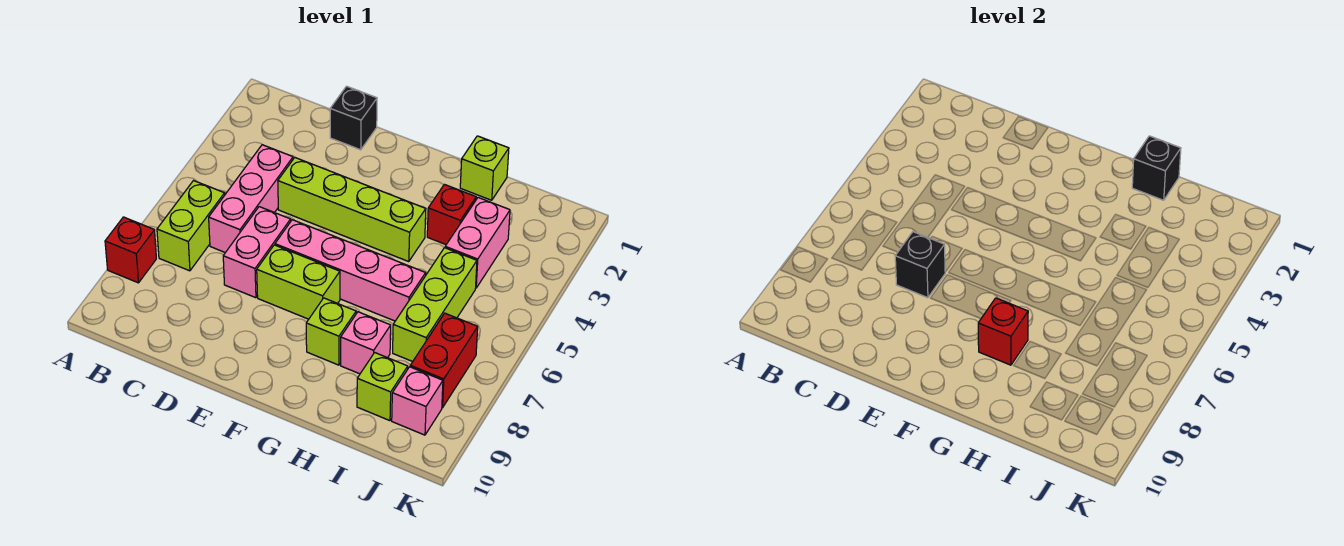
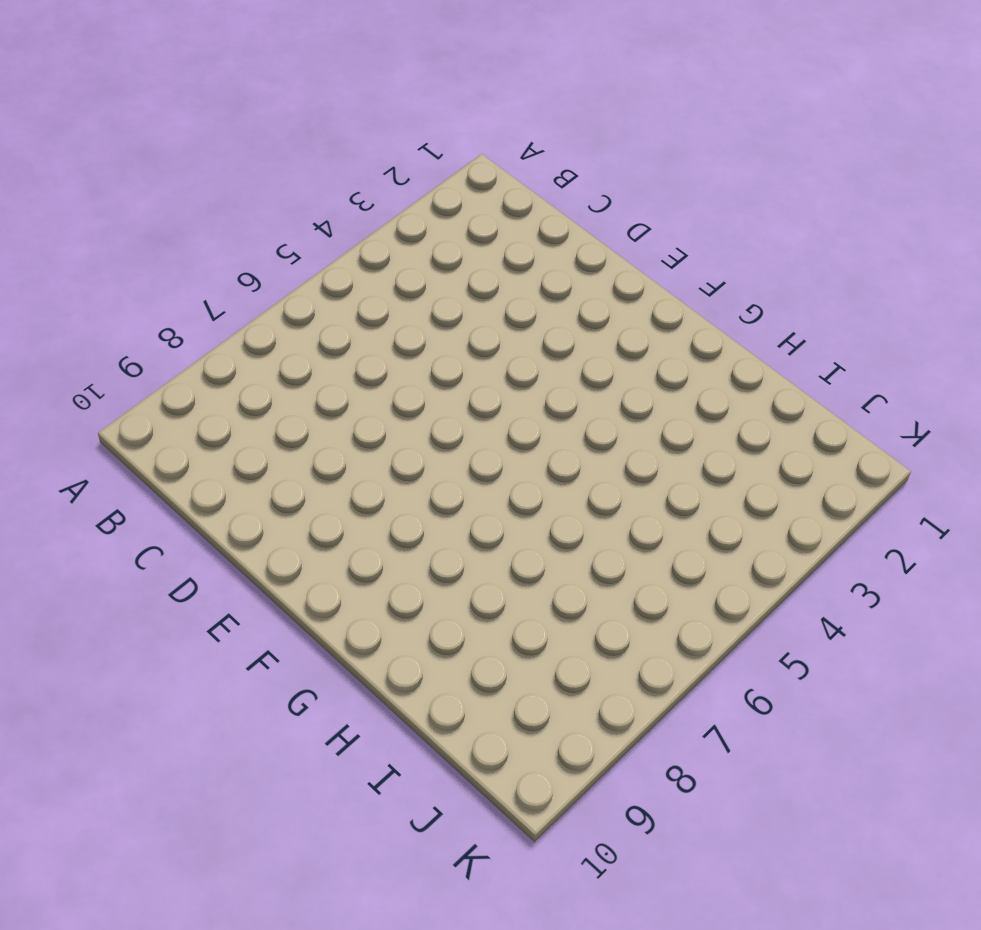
none -> red 1x1 brick [105,217,156,283]
none -> lime 1x2 brick [157,181,225,271]
none -> pink 1x3 brick [209,145,293,253]

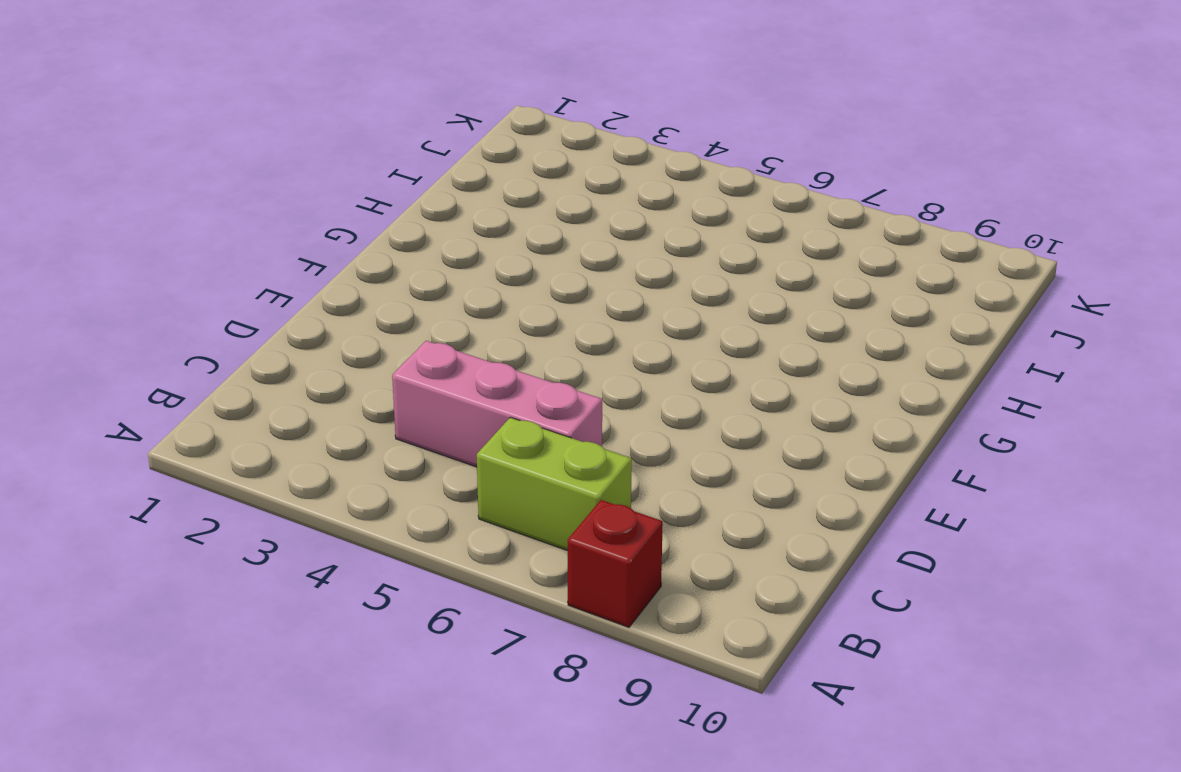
none -> black 1x1 brick [330,86,377,150]
none -> lime 1x4 brick [278,158,426,261]
none -> pink 1x2 brick [223,207,291,298]

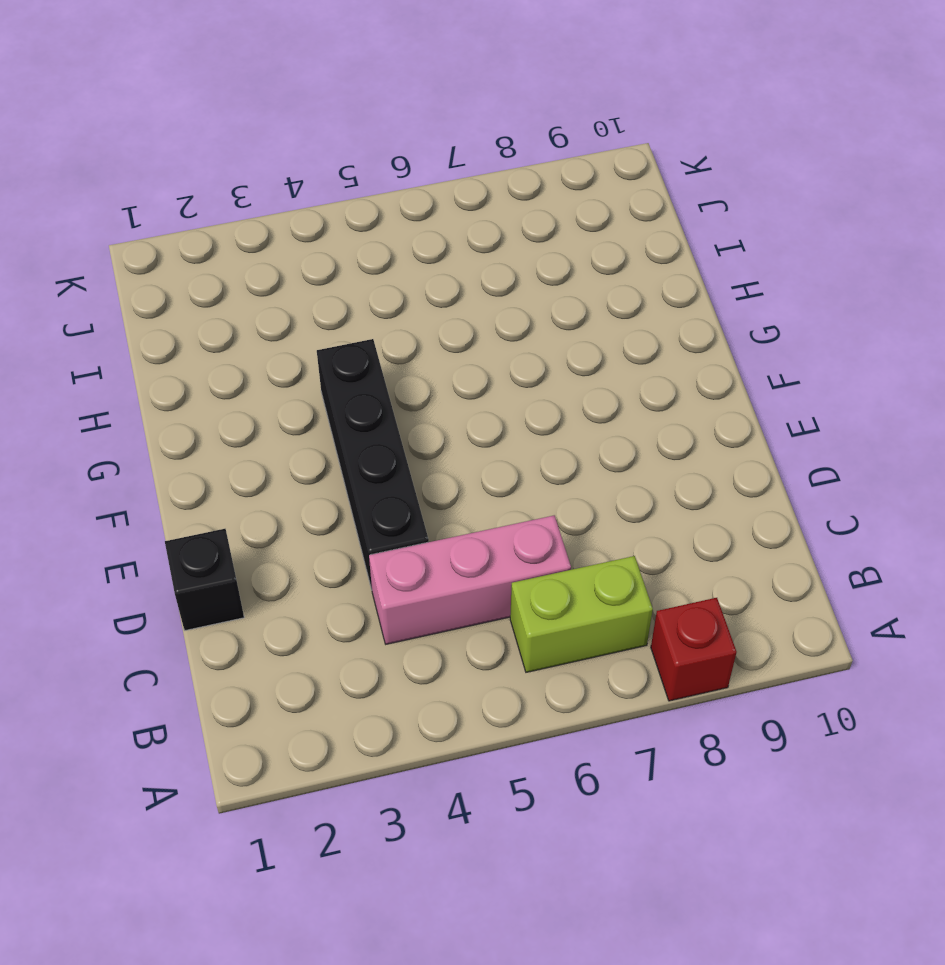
black 1x4 brick [317,339,429,590] -> lime 1x4 brick [278,158,426,261]
none -> pink 1x2 brick [223,207,291,298]
none -> pink 1x4 brick [275,220,426,321]
none -> lime 1x2 brick [257,245,340,319]

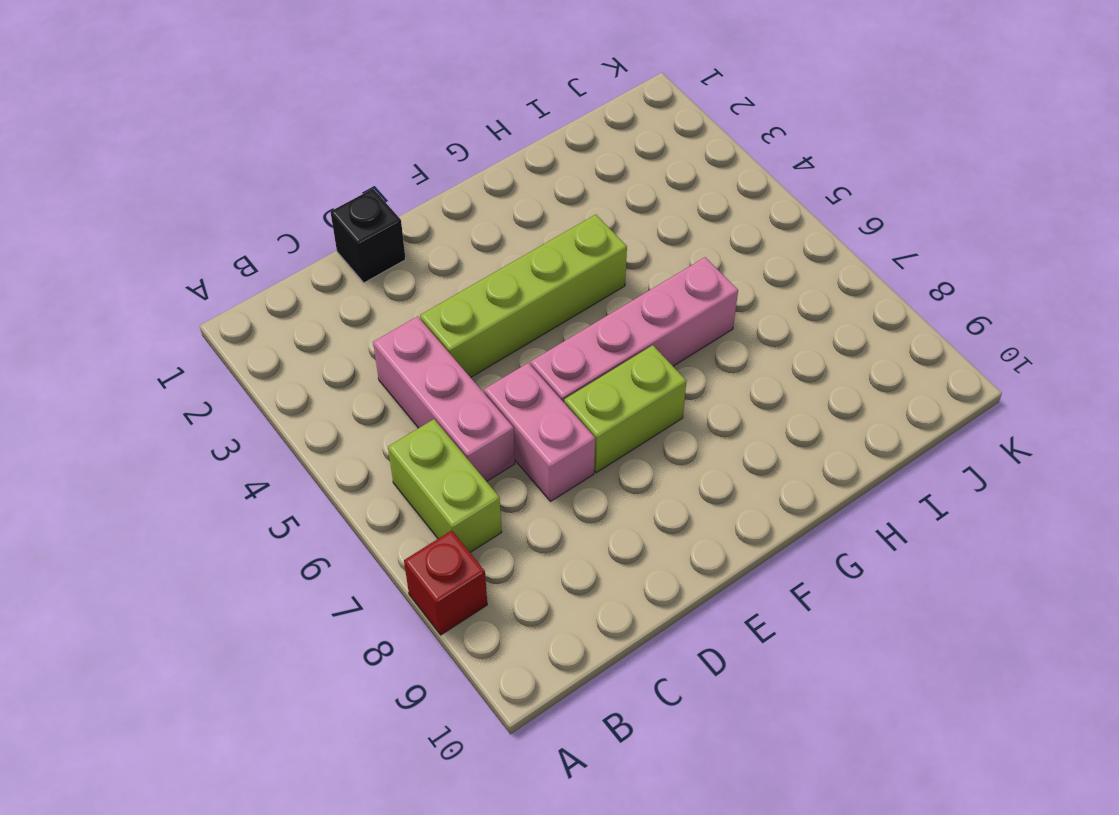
none -> lime 1x1 brick [306,298,356,365]
none -> lime 1x1 brick [460,136,509,200]
none -> red 1x1 brick [427,184,476,244]

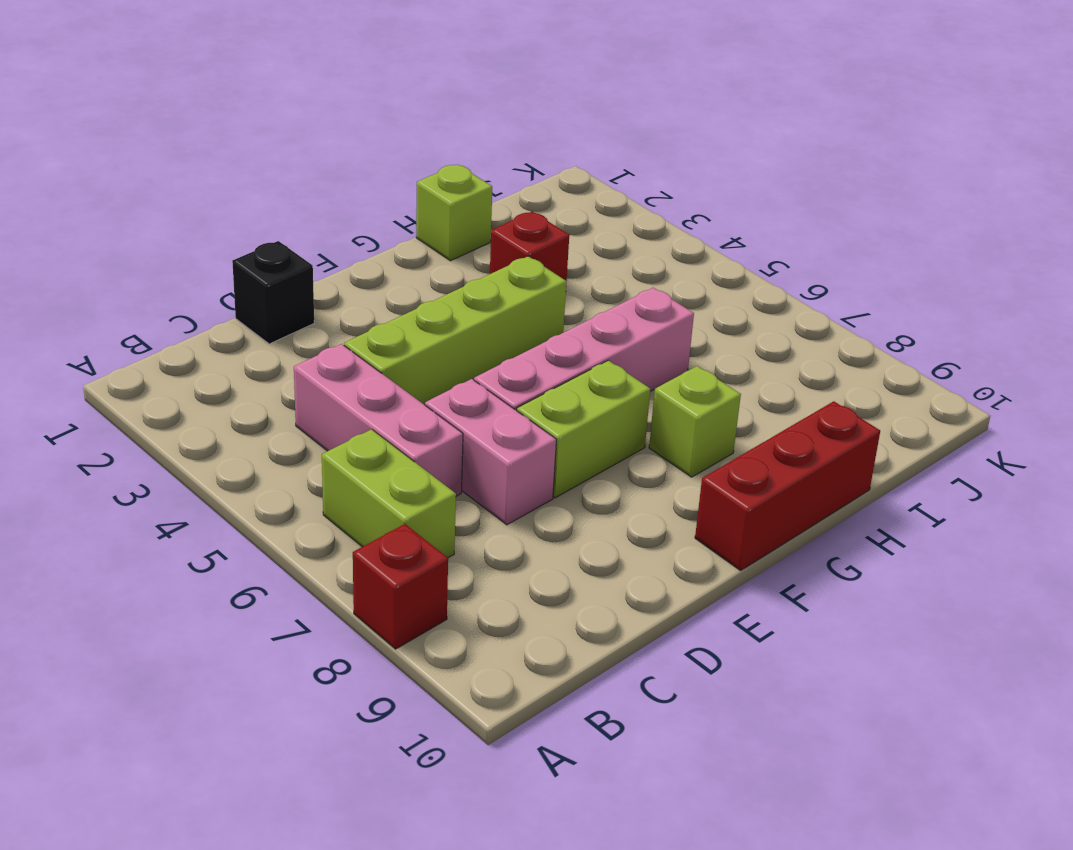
red 1x3 brick [695,401,880,570] -> none
none -> pink 1x1 brick [341,312,391,374]
none -> pink 1x2 brick [445,198,510,288]
none -> lime 1x3 brick [393,248,477,362]

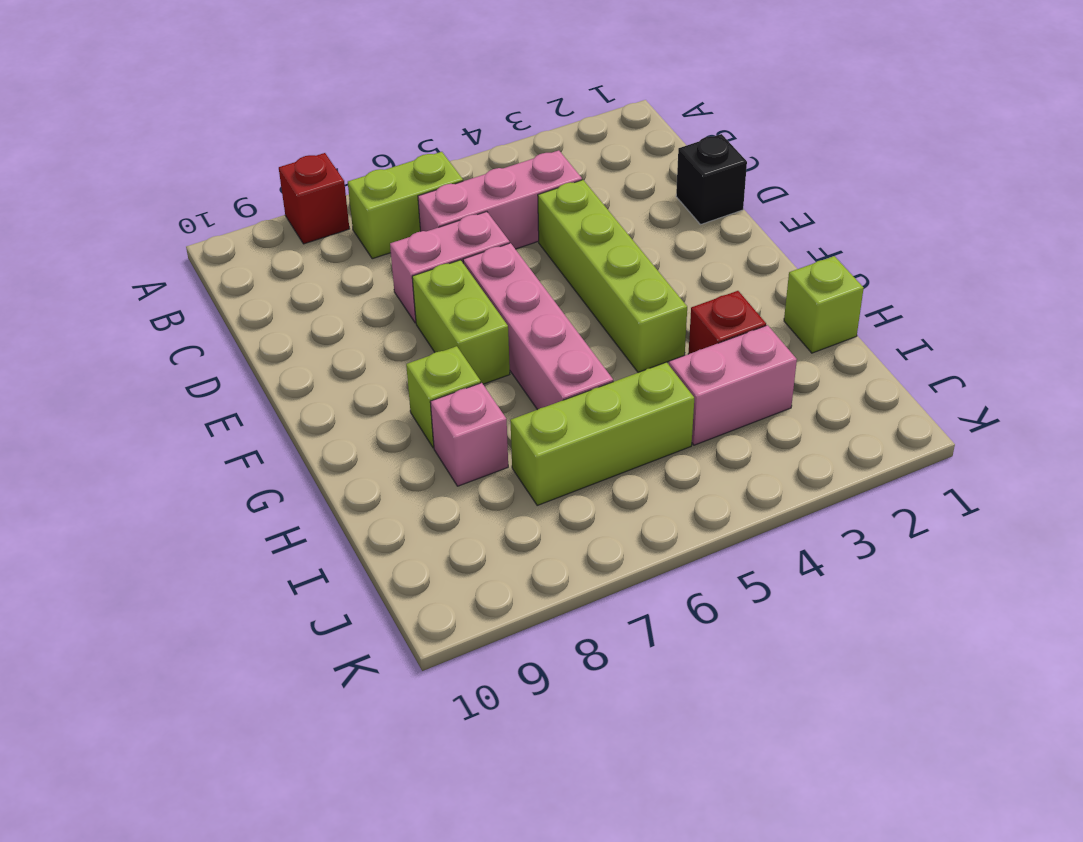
none -> lime 1x1 brick [357,353,408,421]
none -> red 1x2 brick [410,313,478,408]
none -> pink 1x1 brick [392,367,443,435]

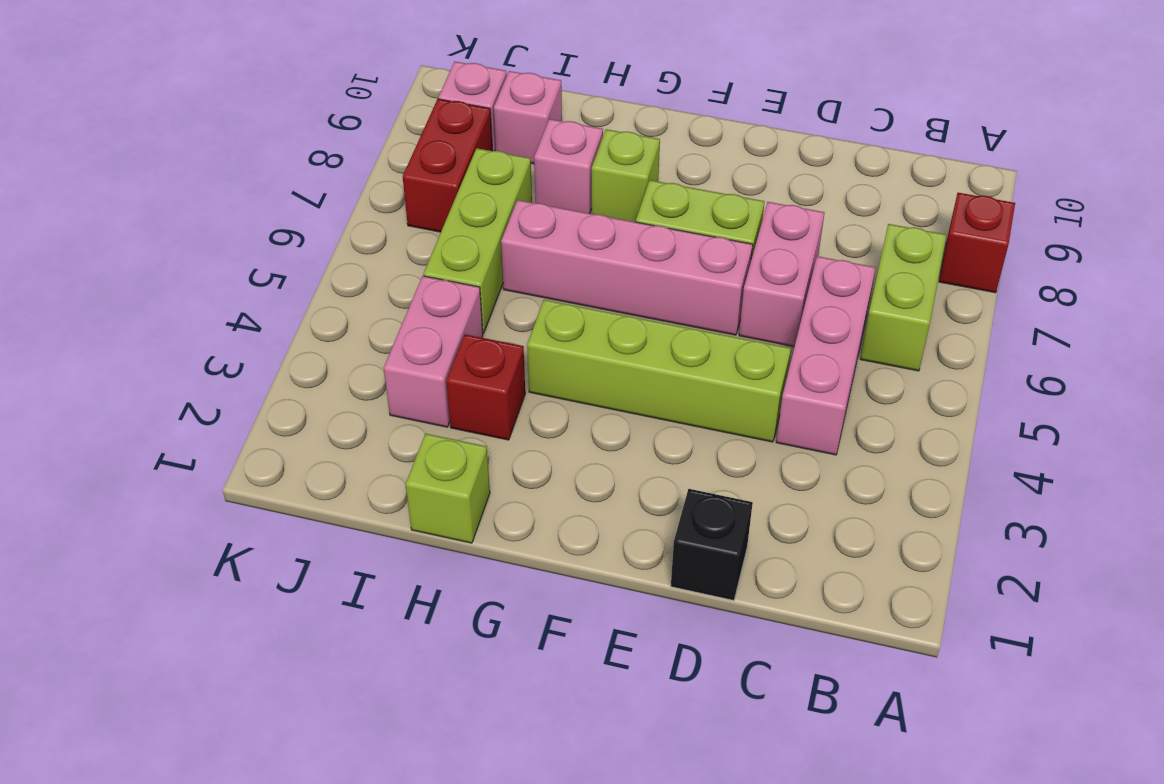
pink 1x1 brick [494,71,562,164] -> lime 1x1 brick [357,353,408,421]
none -> black 1x1 brick [895,232,945,298]
none -> red 1x1 brick [978,298,1028,365]
none -> black 1x1 brick [1132,136,1181,200]

